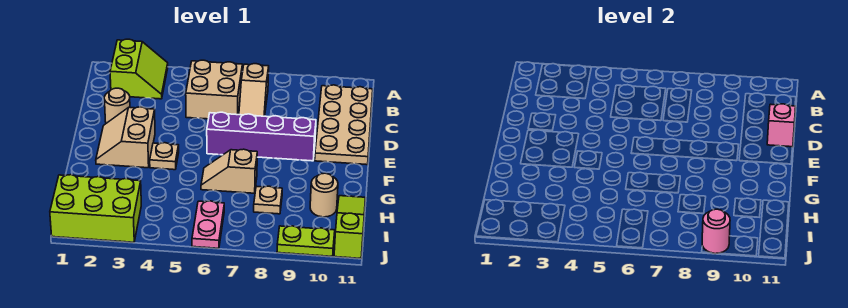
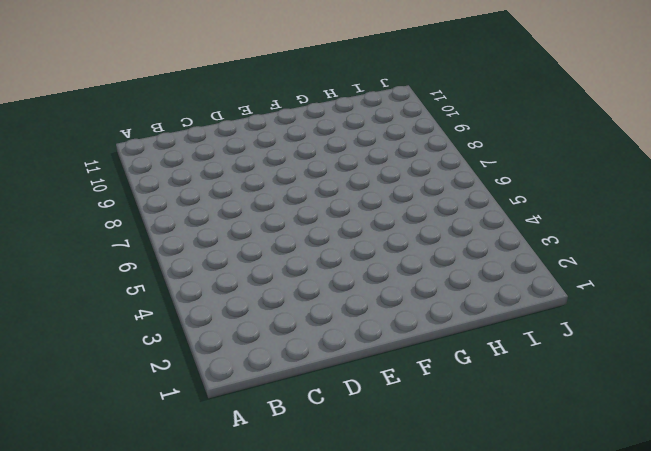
none -> lime 2x2 slope [110,39,168,99]
none -> tan 2x2 brick [186,60,242,119]
none -> tan 1x2 slope [239,64,269,116]

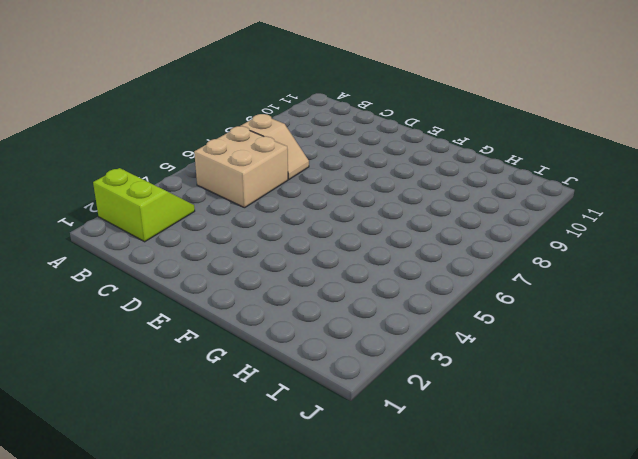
none -> tan 2x4 plate [315,85,373,165]
none -> tan 1x1 round brick [104,88,130,123]
none -> tan 2x2 slope [96,107,155,168]

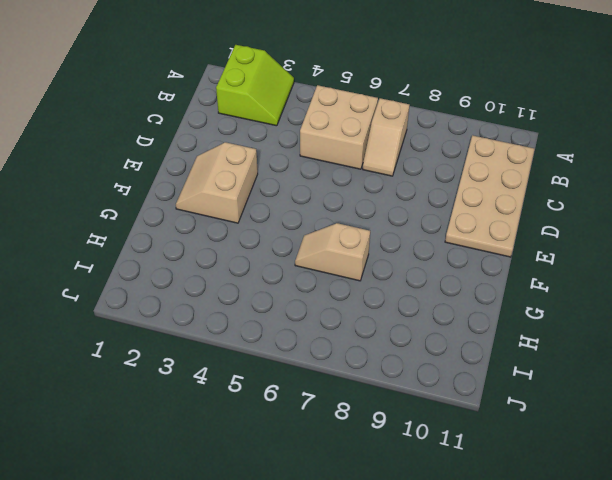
none -> tan 1x1 round brick [104,88,130,123]
none -> purple 1x4 brick [207,112,316,161]
none -> tan 1x1 plate [150,143,179,170]

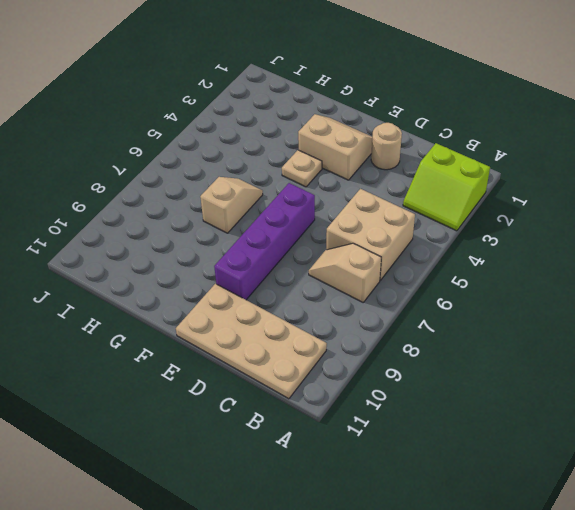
none -> tan 1x1 plate [254,186,282,214]
none -> tan 1x1 round brick [310,173,338,217]
none -> lime 1x3 slope [334,196,365,258]

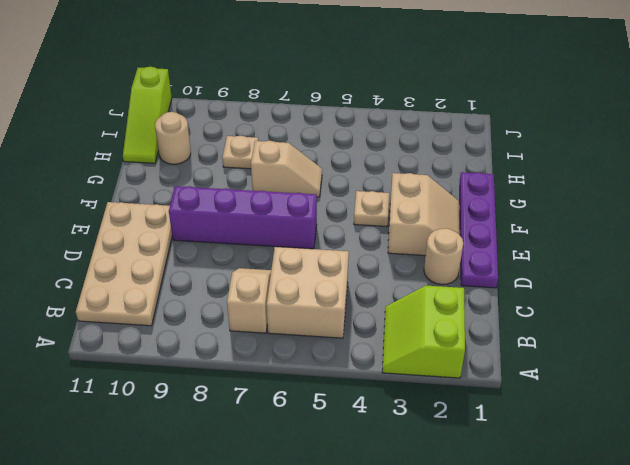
purple 1x4 plate [460,172,498,288] -> none
none -> lime 2x3 brick [50,175,141,242]
none -> pink 1x2 plate [192,201,224,248]
none -> lime 1x2 plate [277,226,335,256]

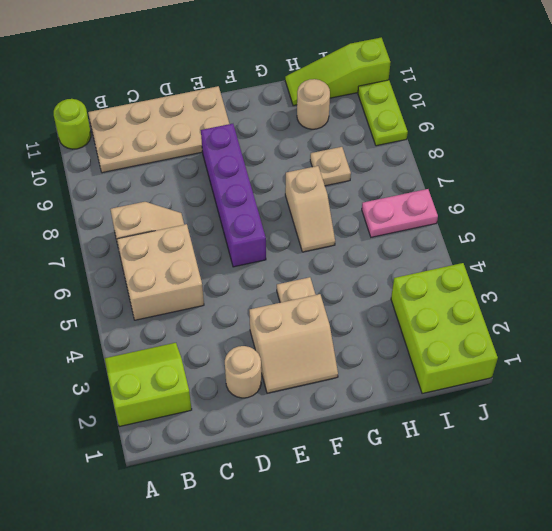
lime 1x1 round brick [54,99,91,149] -> none
none -> pink 1x1 brick [767,104,796,147]
none -> pink 1x1 round brick [702,209,730,254]

